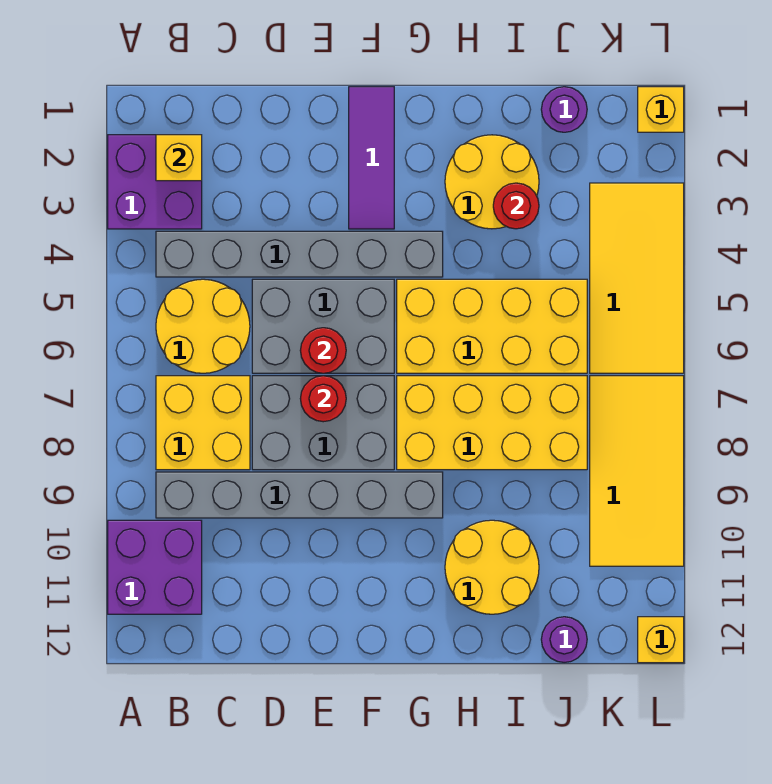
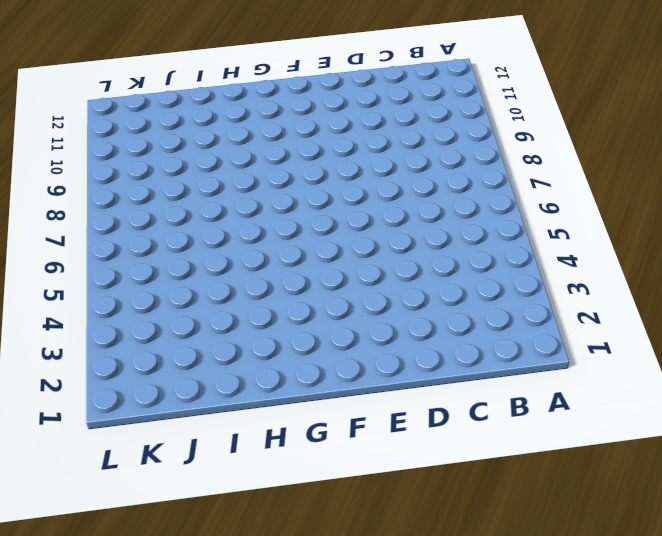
none -> purple 2x2 brick [108,135,202,229]
none -> purple 2x2 brick [108,520,202,614]
none -> grey 1x6 brick [156,231,443,277]

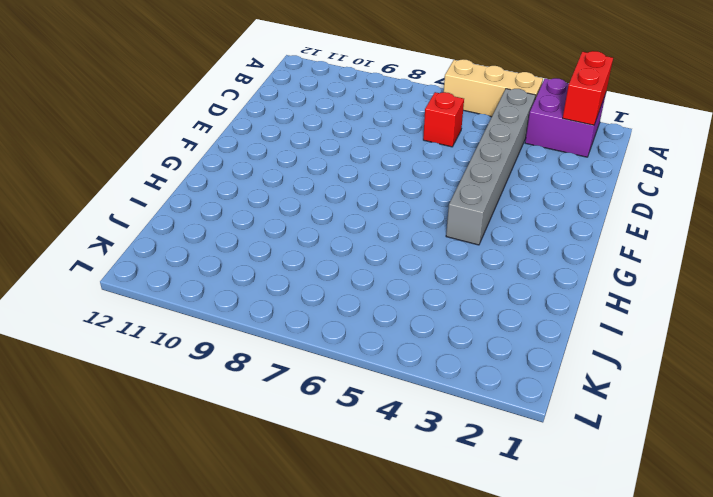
red 1x2 brick [563,51,613,125] -> yellow 1x1 brick [156,135,202,181]
tan 1x3 brick [444,59,543,117] -> none
red 1x1 brick [423,92,464,147] -> yellow 2x2 round brick [156,279,250,373]
none -> purple 2x2 brick [108,520,202,614]
none -> yellow 2x2 brick [156,376,250,470]
none -> grey 1x6 brick [156,472,443,518]

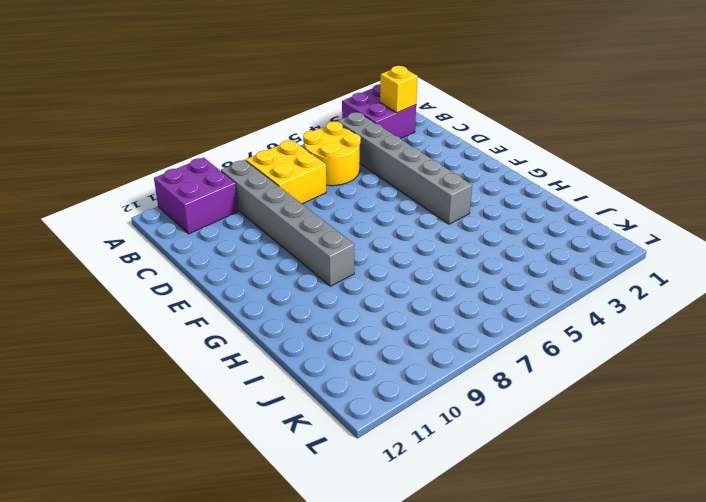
none -> grey 2x3 brick [252,279,394,373]
none -> grey 2x3 brick [252,376,394,470]
none -> purple 1x3 tile [349,87,394,229]

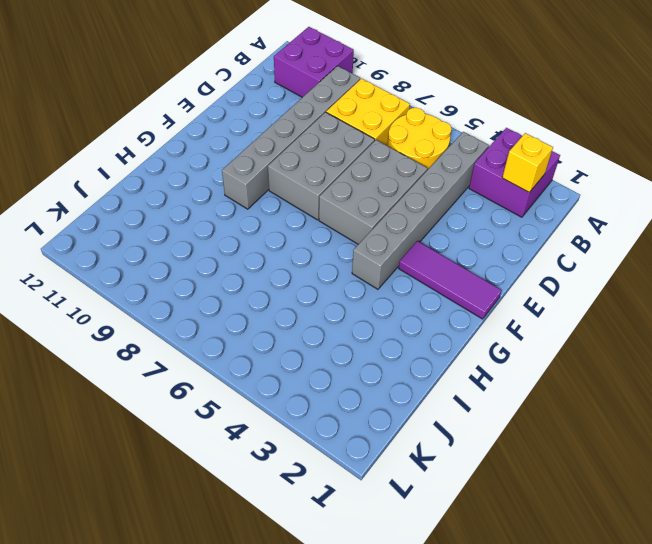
none -> yellow 2x4 brick [397,279,587,373]
none -> yellow 2x4 brick [397,376,587,470]
none -> yellow 2x2 round brick [445,135,539,229]

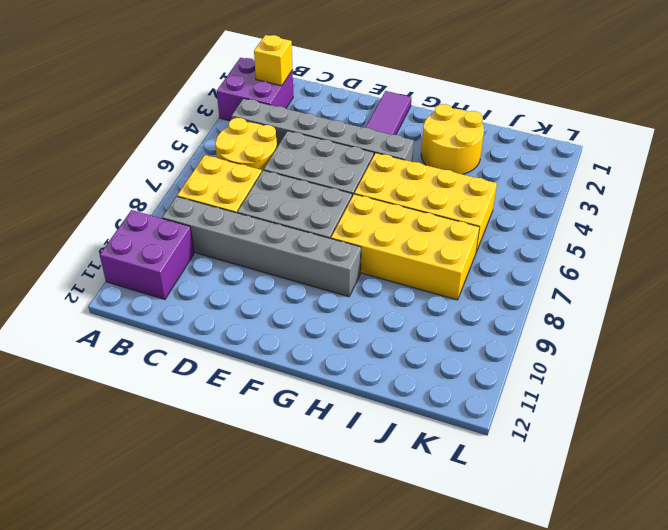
none -> yellow 2x2 round brick [445,520,539,614]
none -> purple 1x1 round brick [541,87,587,132]
none -> purple 1x1 round brick [541,617,587,663]

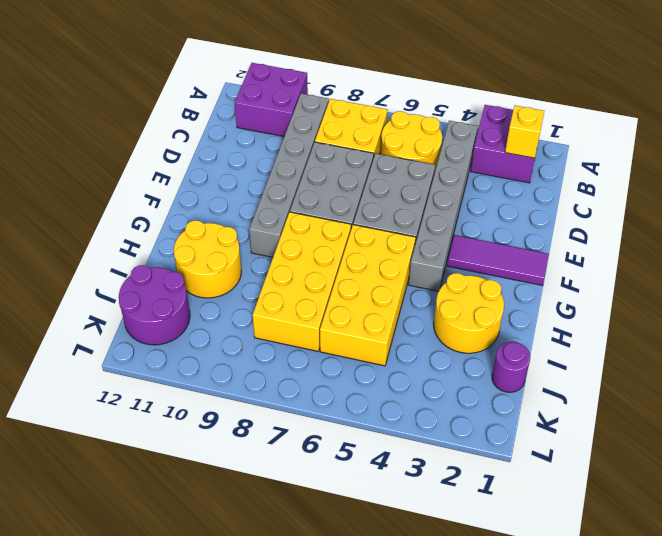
purple 2x2 round brick [119,265,190,345] -> purple 1x1 round brick [541,617,587,663]
none -> yellow 2x4 tile [590,183,684,373]
none -> yellow 2x4 tile [590,376,684,566]
none -> yellow 1x1 brick [638,87,684,132]

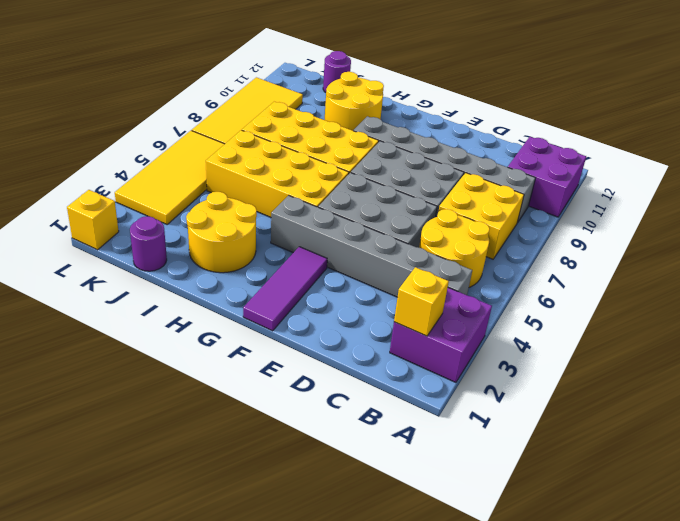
none -> yellow 1x1 brick [638,617,684,663]
none -> red 1x1 round brick [300,328,346,373]
none -> red 1x1 round brick [300,376,346,422]

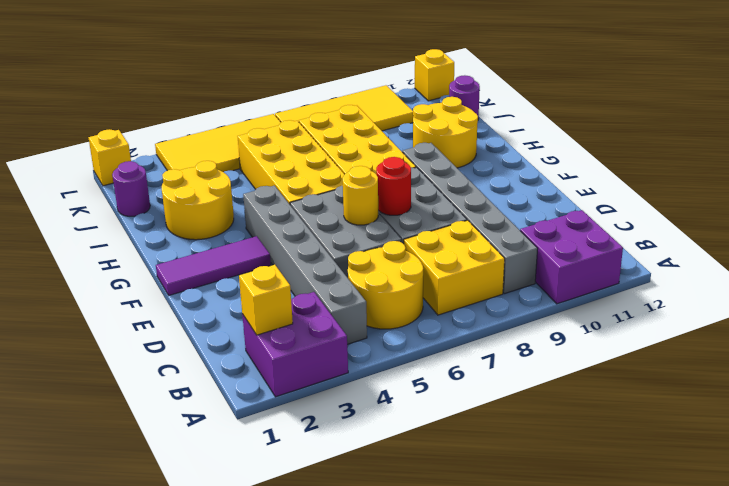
yellow 1x1 round brick [343,166,378,225] -> red 1x1 round brick [300,328,346,373]
none -> red 1x1 round brick [493,183,539,229]

